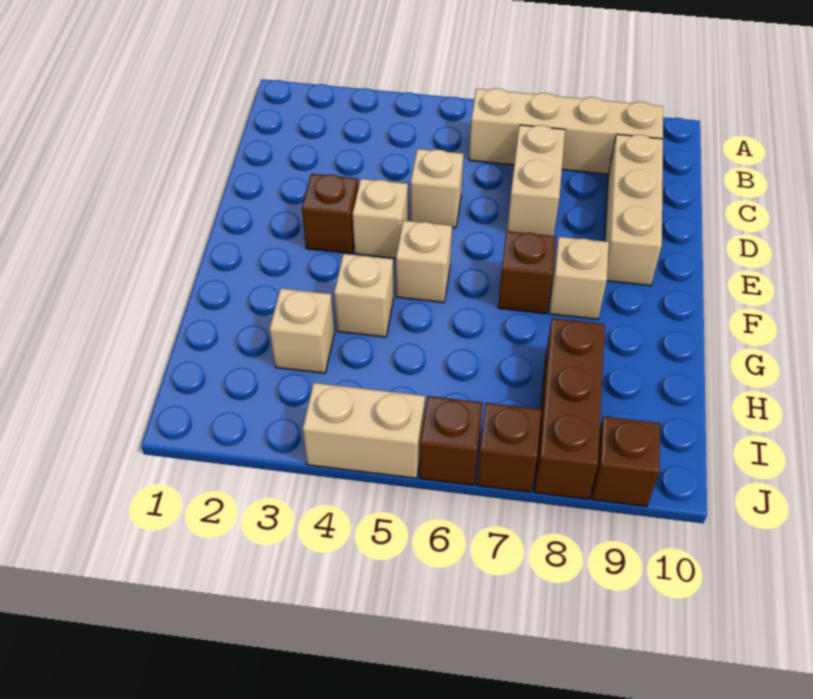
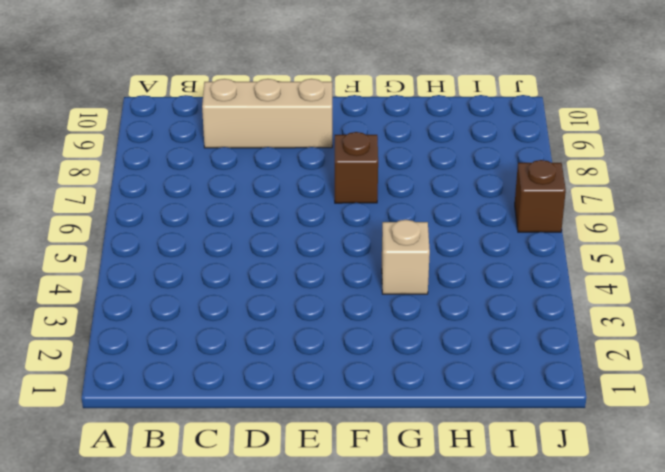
none -> tan 1x4 brick [469,88,663,174]
none -> tan 1x2 brick [507,125,565,236]
none -> tan 1x1 brick [410,149,463,228]

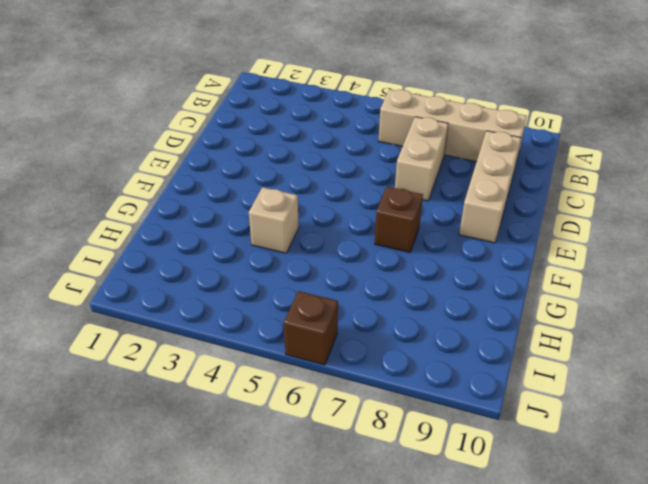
none -> tan 1x1 brick [410,149,463,228]
none -> brown 1x1 brick [302,174,358,254]
none -> tan 1x1 brick [352,179,408,258]

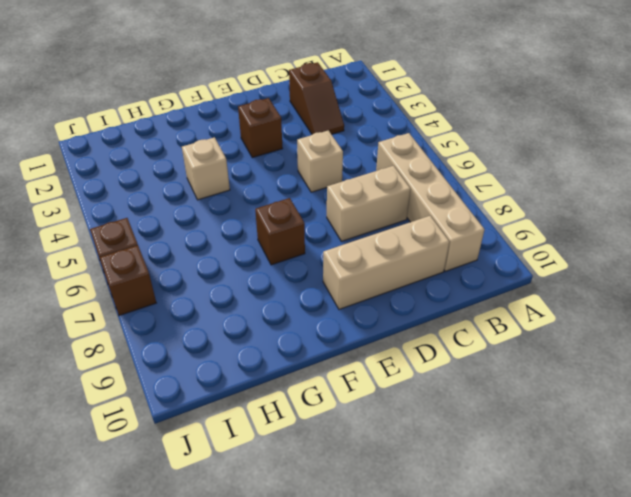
brown 1x2 slope [289,62,344,134] -> none
none -> tan 1x1 brick [352,179,408,258]
none -> tan 1x1 brick [396,221,452,302]
none -> tan 1x1 brick [549,237,609,319]

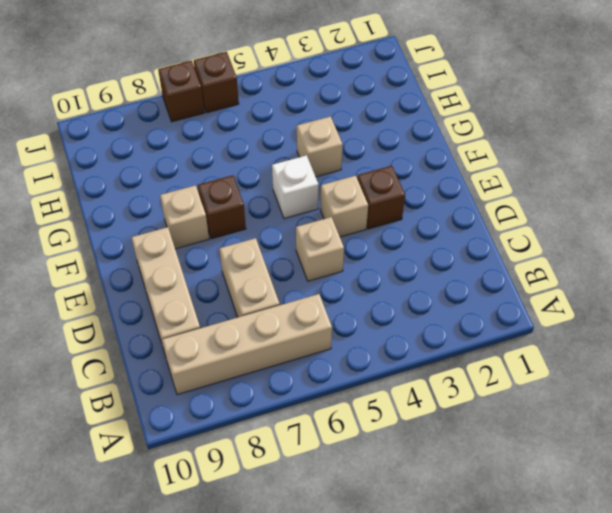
white 1x1 brick [272,155,318,219] -> tan 1x1 brick [396,221,452,302]
none -> tan 1x1 brick [269,288,334,373]
none -> brown 1x3 brick [534,318,605,499]
none -> tan 1x2 brick [303,383,425,478]

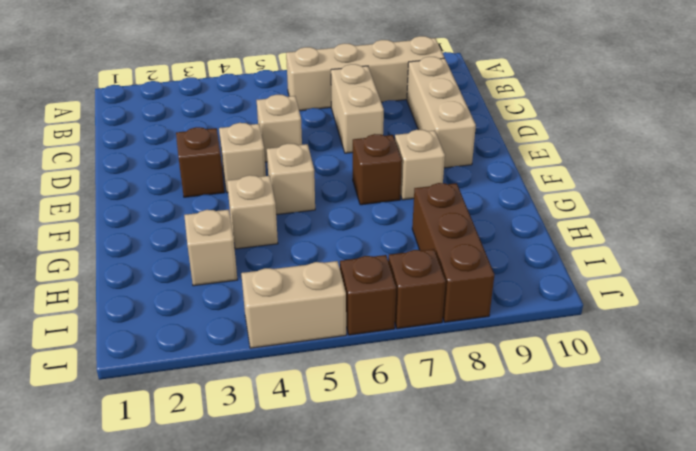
none -> brown 1x1 brick [592,417,660,507]

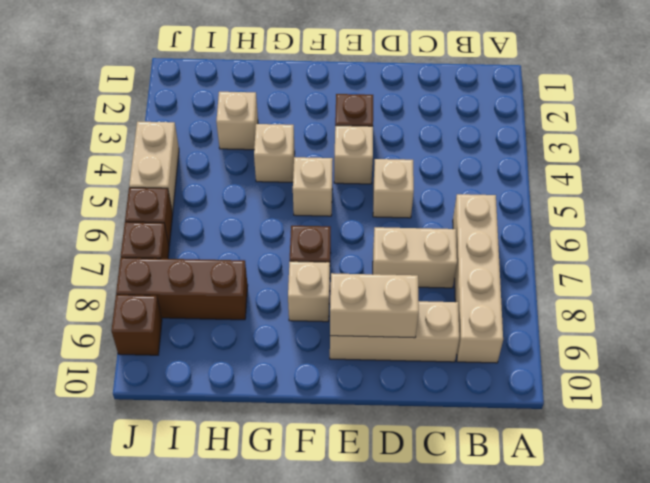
tan 1x2 brick [330,273,419,338] -> none

